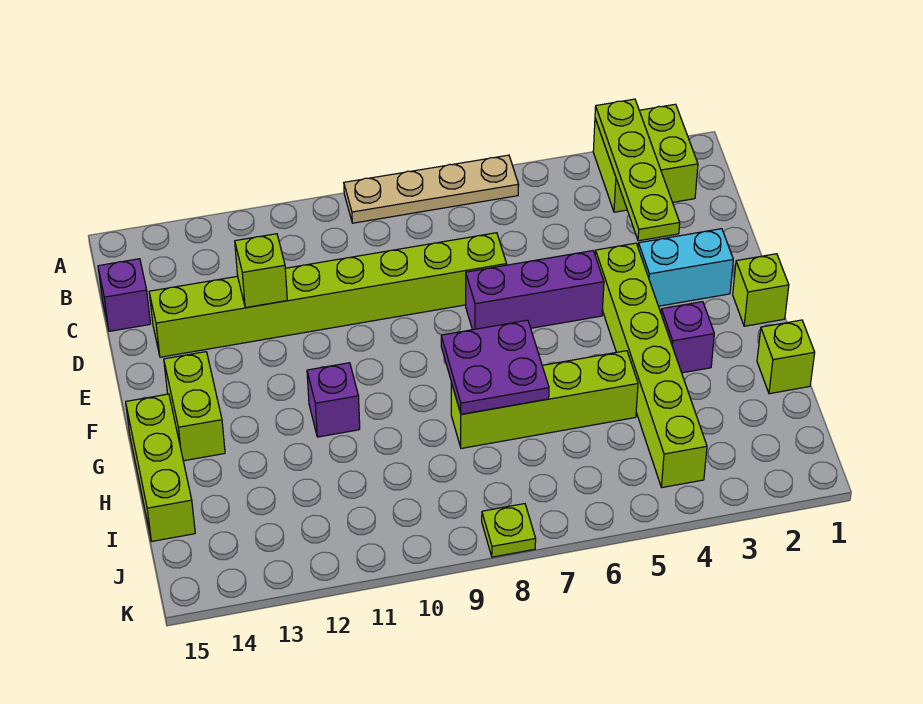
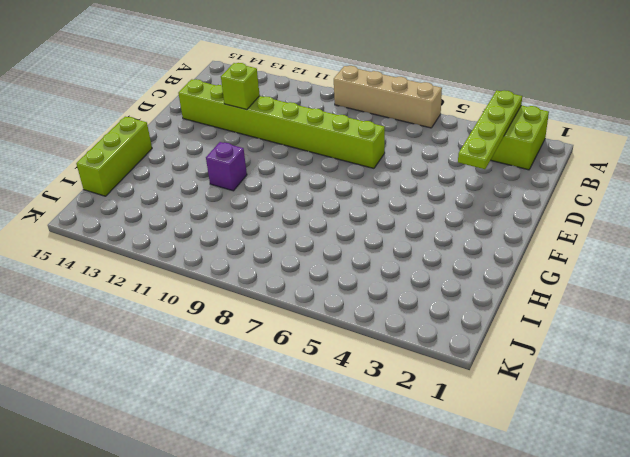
tan 1x4 brick [334,66,442,128] -> tan 1x4 plate [344,155,519,223]
none -> purple 1x1 brick [98,259,151,331]
none -> cyan 1x2 brick [638,229,733,306]
none -> lime 1x6 brick [595,243,707,487]

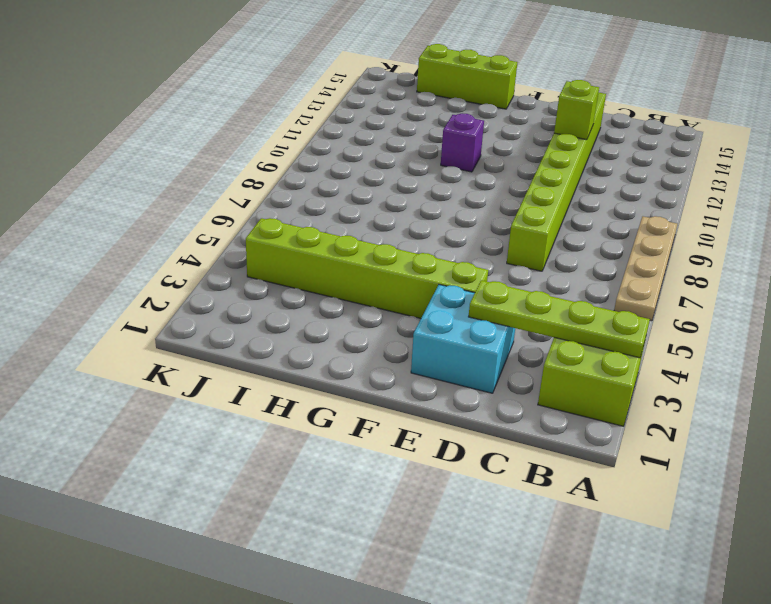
cyan 2x2 brick [411,285,515,393] -> cyan 1x2 brick [638,229,733,306]
none -> purple 1x1 brick [98,259,151,331]
none -> purple 1x3 brick [466,251,604,330]
none -> lime 1x1 brick [733,254,789,326]

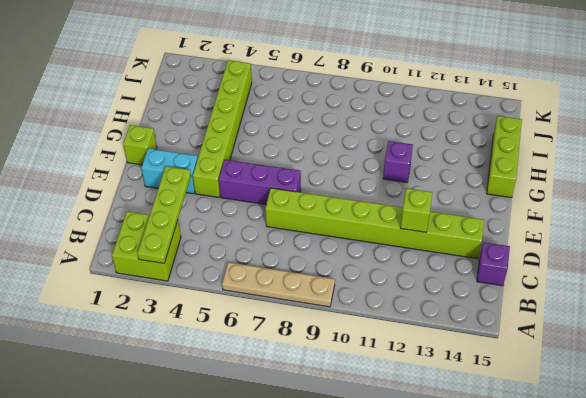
none -> lime 1x2 brick [164,352,225,461]
none -> purple 1x1 brick [661,302,714,373]
none -> lime 1x1 brick [757,320,815,394]

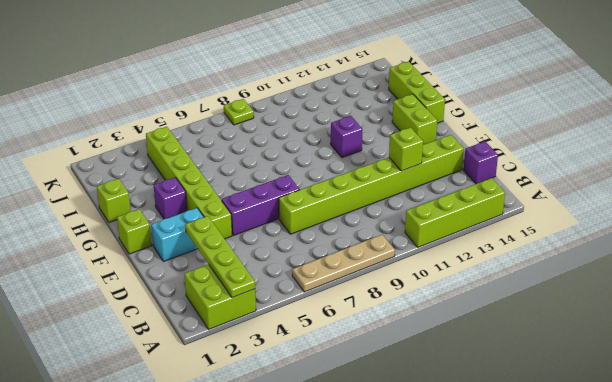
lime 1x4 brick [405,178,505,247] -> lime 1x4 brick moved to [451,351,638,448]
none -> purple 2x2 plate [441,320,549,414]

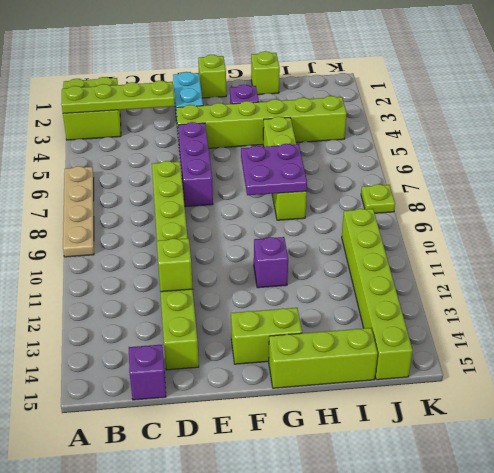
lime 1x6 brick [342,209,413,380] -> none

